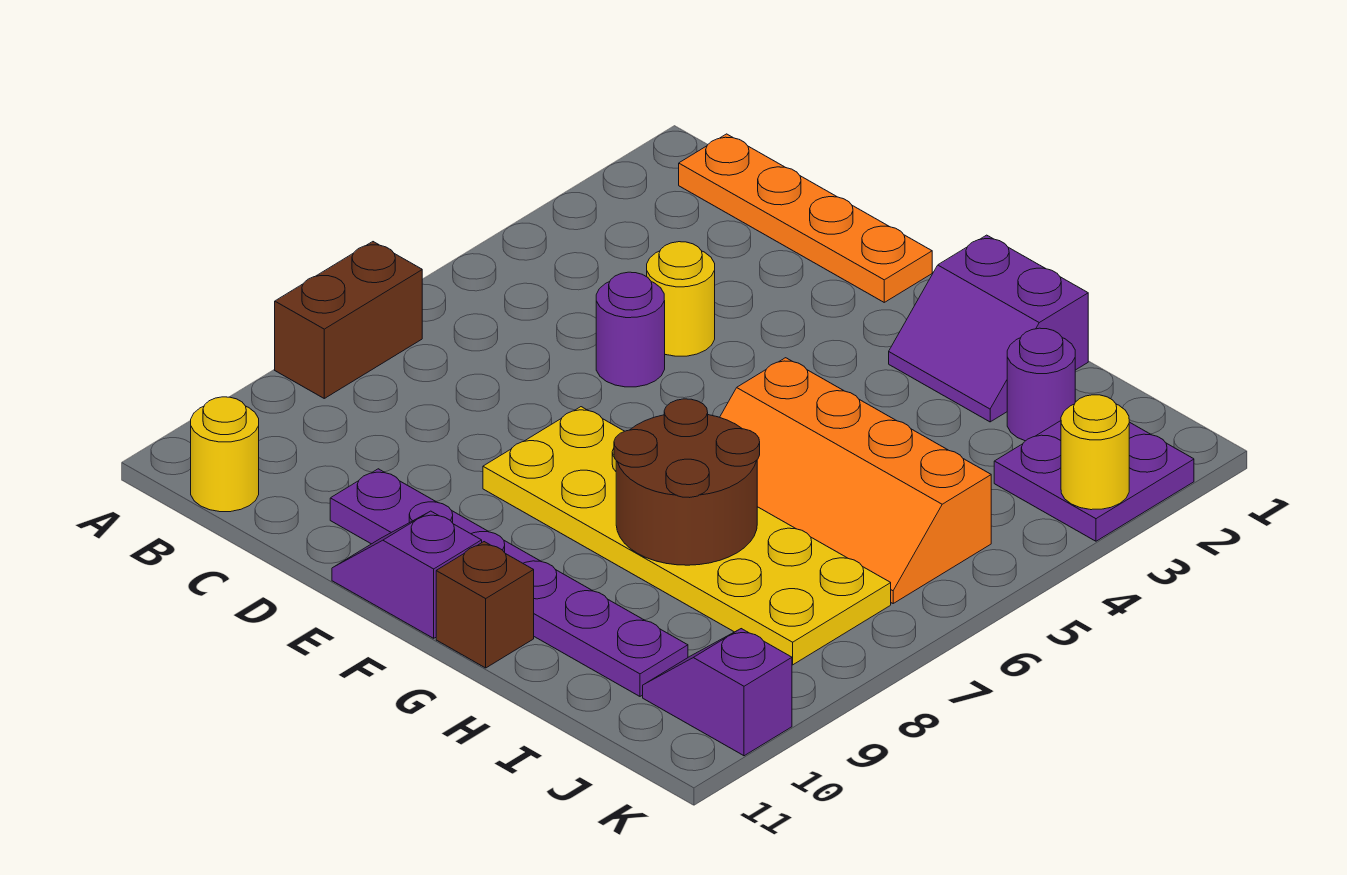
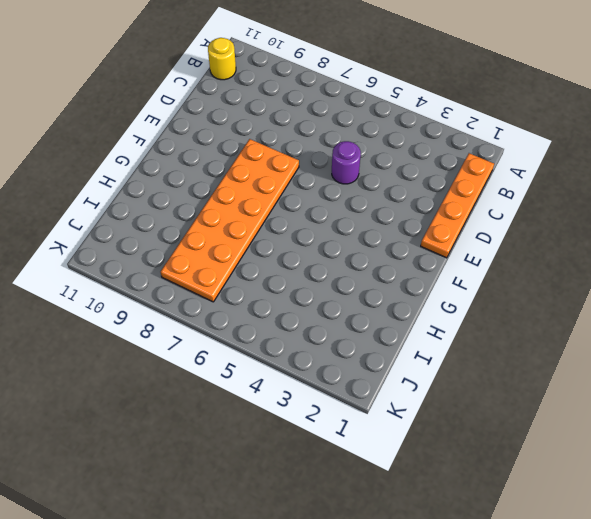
orange 2x6 plate [160,139,299,302] -> yellow 2x6 plate [483,407,891,665]
none -> brown 1x2 brick [275,242,422,398]
none -> yellow 1x1 round brick [647,242,715,356]
none -> purple 1x6 plate [330,469,688,696]

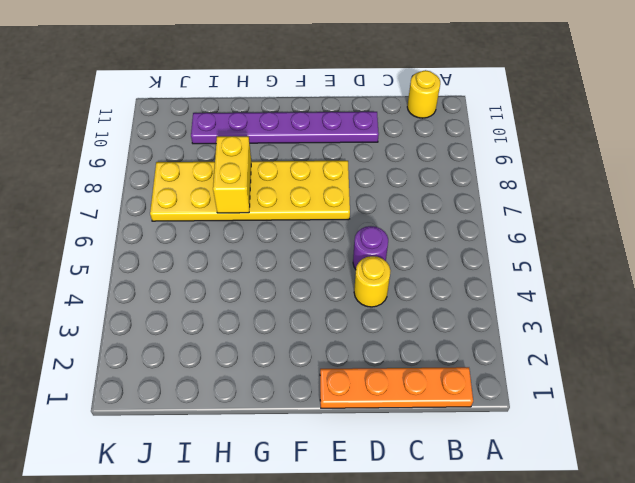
yellow 1x2 brick [213,136,251,213] -> brown 2x2 round brick [614,399,760,565]
none -> brown 1x2 brick [275,242,422,398]
none -> purple 1x2 slope [332,511,482,638]
none -> purple 2x2 slope [889,235,1088,422]

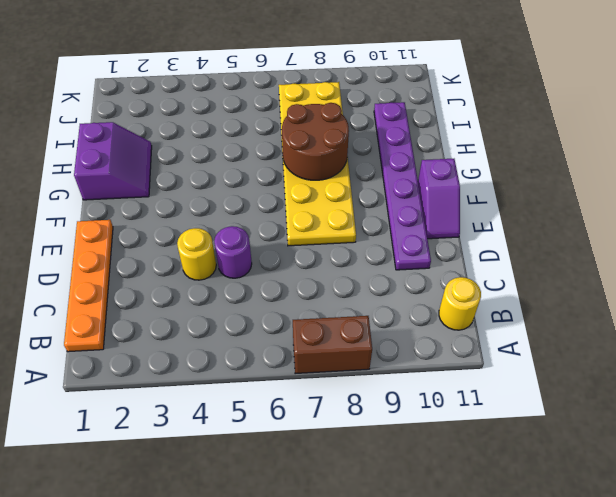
none -> orange 2x4 slope [720,358,991,603]
none -> brown 1x1 brick [436,542,534,668]
none -> purple 1x1 round brick [1007,328,1075,441]

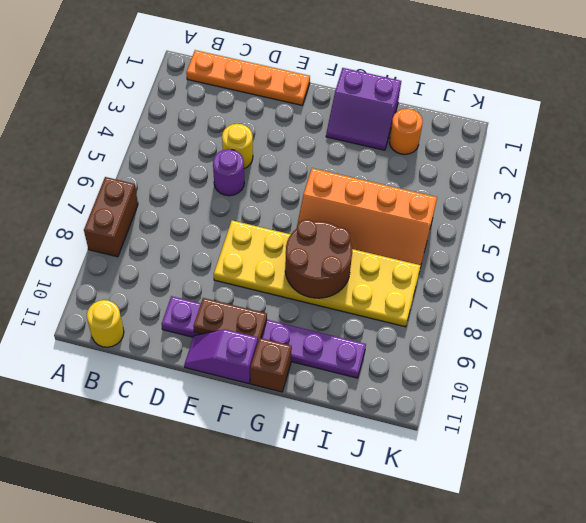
brown 1x2 plate [194,298,267,341] -> none
orange 1x1 round brick [389,109,423,154] -> purple 1x1 round brick [1007,328,1075,441]
none -> purple 2x2 plate [994,421,1194,541]
none -> purple 1x2 slope [643,629,792,756]
none -> yellow 1x1 round brick [1061,395,1129,510]

